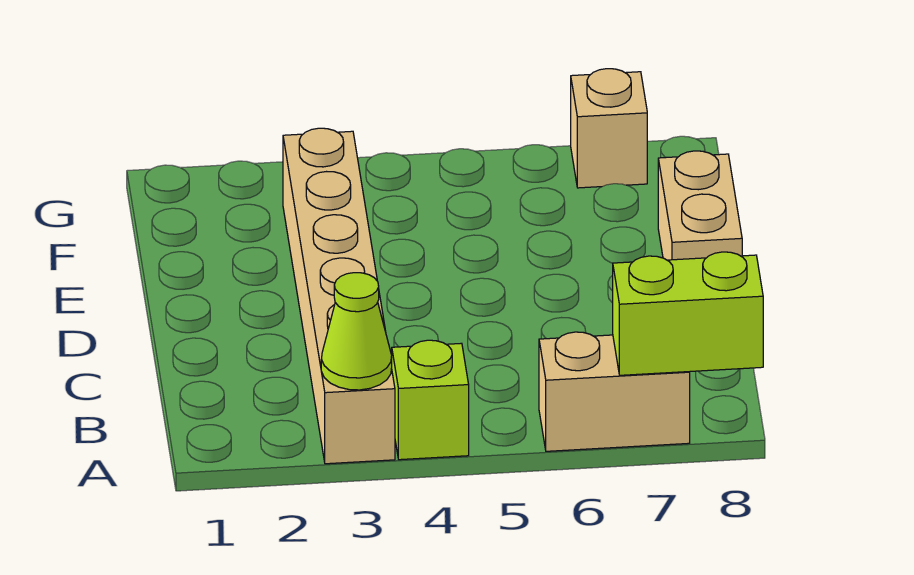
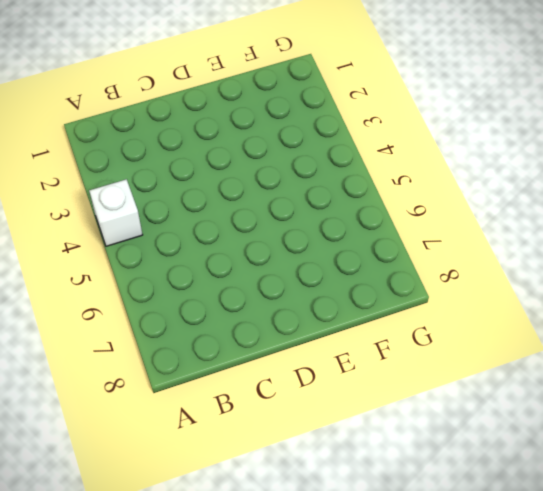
white 1x1 brick [89,179,143,246] -> lime 1x1 brick [392,340,469,460]
none -> tan 1x6 brick [283,128,395,464]
none -> tan 1x2 brick [539,332,690,451]

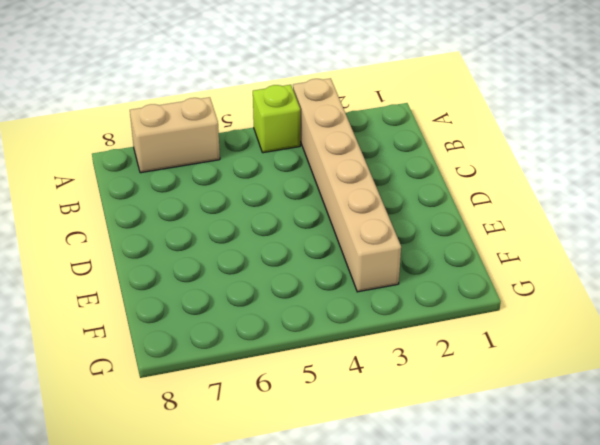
none -> tan 1x2 brick [658,151,742,260]
none -> tan 1x1 brick [571,69,647,188]

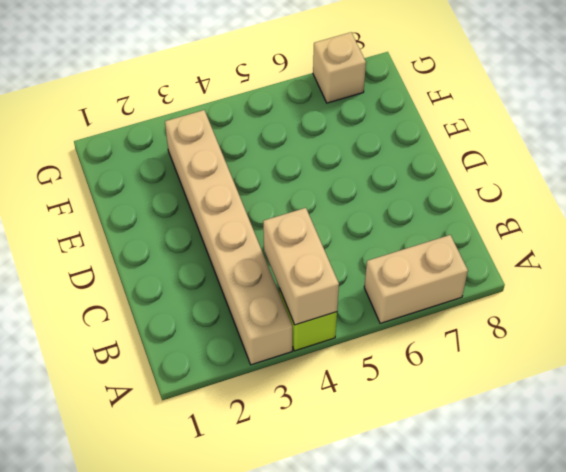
tan 1x2 brick [263,208,339,325] -> tan 1x2 brick moved to [658,151,742,260]
none -> lime 1x1 cone [321,273,392,390]
none -> lime 1x2 brick [613,252,763,375]

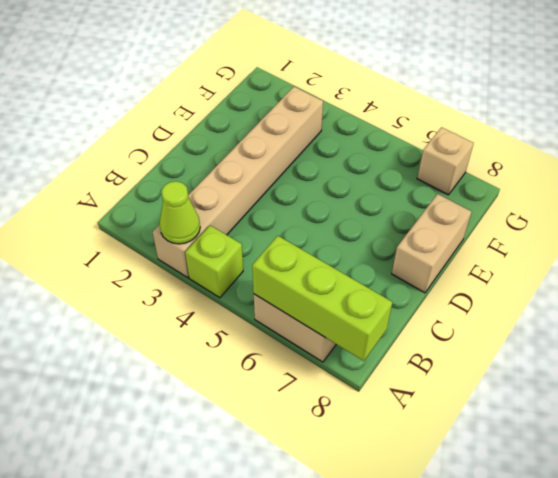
lime 1x3 brick [252,236,392,361] -> lime 1x2 brick [613,252,763,375]

